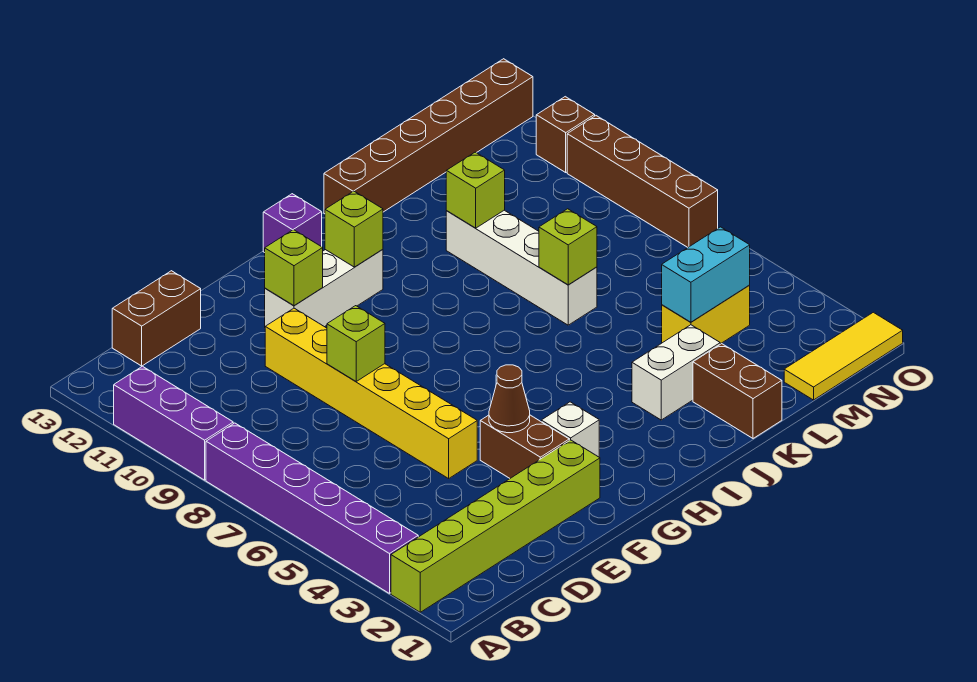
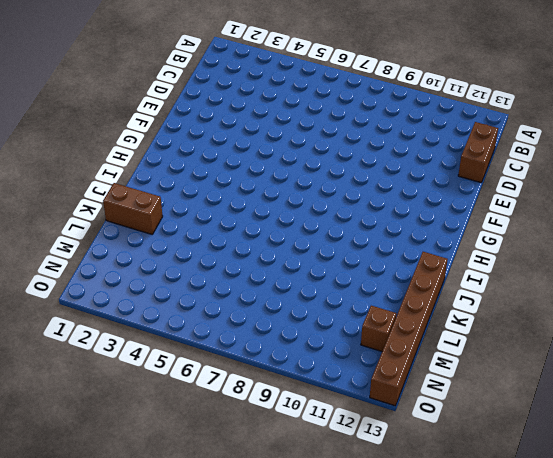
brown 1x1 brick [361,306,396,351] -> brown 1x1 brick moved to [536,97,595,172]
none -> lime 1x6 brick [391,440,600,612]
none -> purple 1x6 brick [206,423,418,593]
none -> purple 1x3 brick [114,366,233,480]

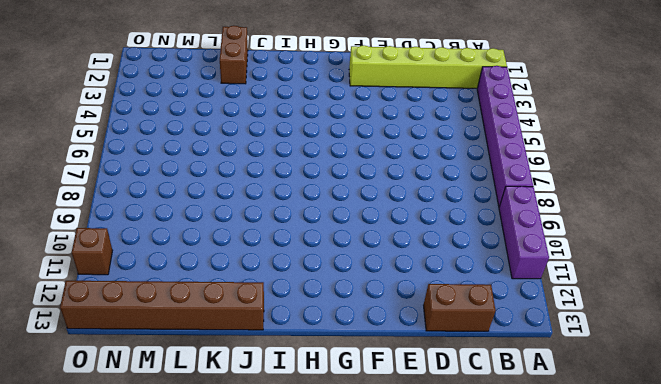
none -> yellow 1x6 brick [265,308,477,479]
none -> brown 1x2 brick [480,415,569,478]
none -> white 1x3 brick [265,249,383,327]

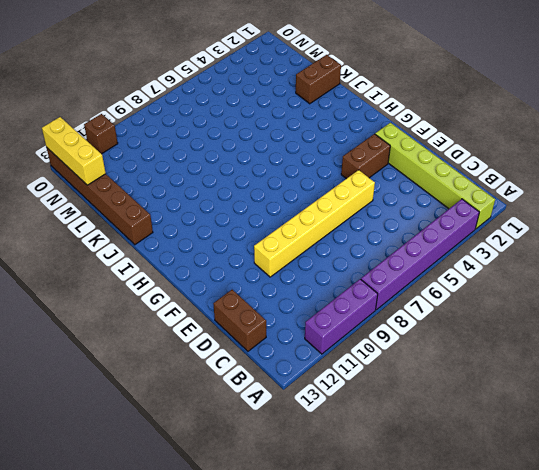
yellow 1x3 brick [42,117,106,185] -> none
none -> white 1x3 brick [265,249,383,327]
none -> white 1x1 brick [541,402,599,457]
none -> purple 1x1 brick [263,194,322,253]

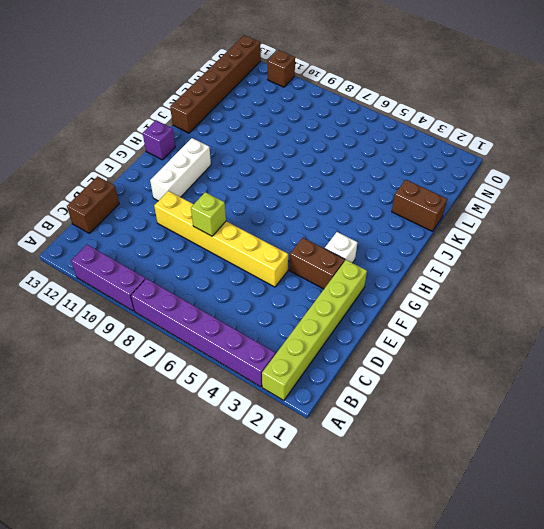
none -> white 1x2 brick [632,325,720,420]
none -> white 1x4 brick [446,210,597,325]
none -> yellow 1x2 brick [662,285,750,344]

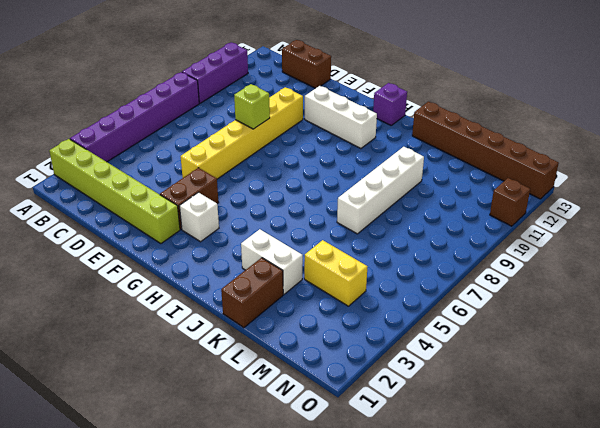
none -> yellow 1x3 tile [784,312,903,400]
none -> brown 1x4 brick [567,116,718,247]
none -> brown 1x1 cone [489,365,530,433]

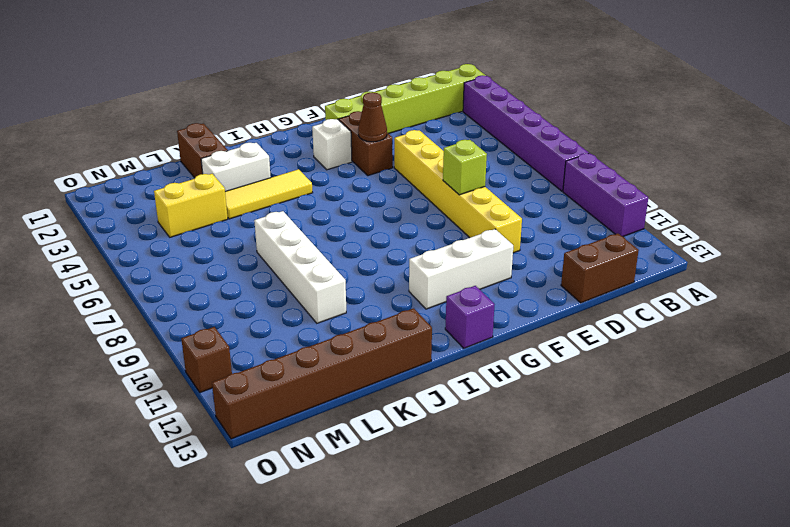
yellow 1x3 tile [225,169,313,219] -> yellow 1x3 tile moved to [784,312,903,400]
none -> brown 1x4 brick [567,116,718,247]
none -> lime 1x1 brick [265,230,323,306]
none -> lime 1x1 brick [325,191,383,267]

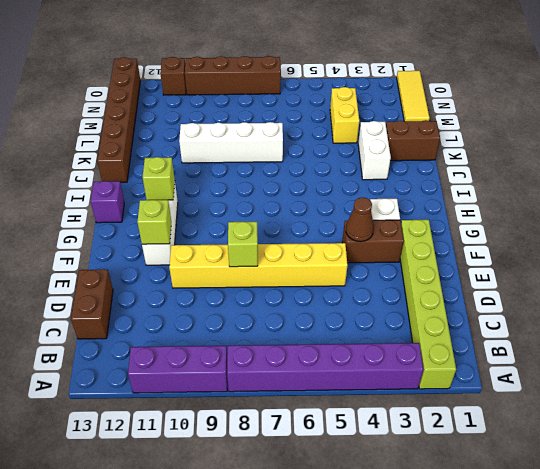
none -> lime 1x1 brick [539,209,597,285]
none -> lime 1x1 brick [446,152,505,228]
none -> cyan 1x2 brick [662,227,750,322]

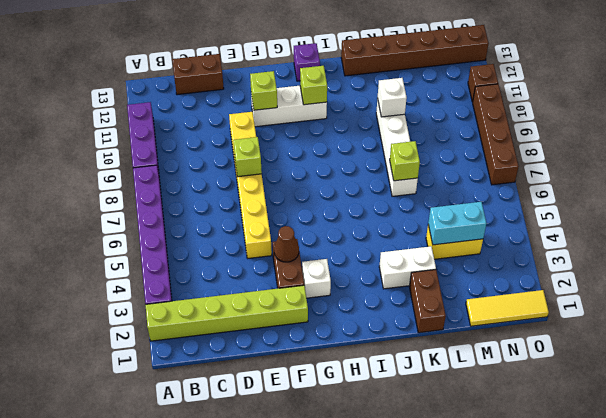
white 1x1 brick [378,78,407,117] -> lime 1x1 brick [446,152,505,228]

